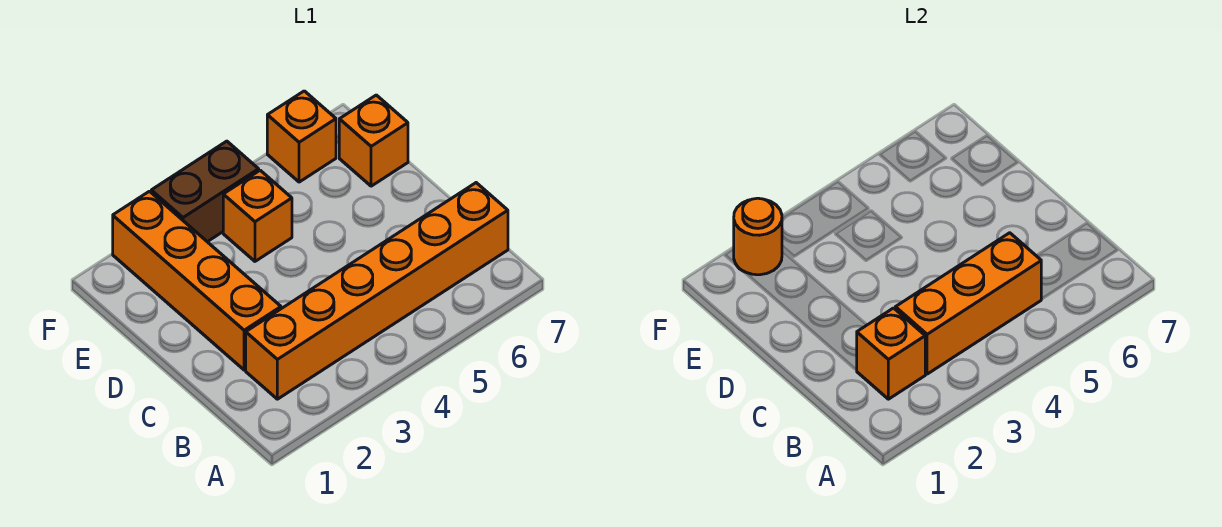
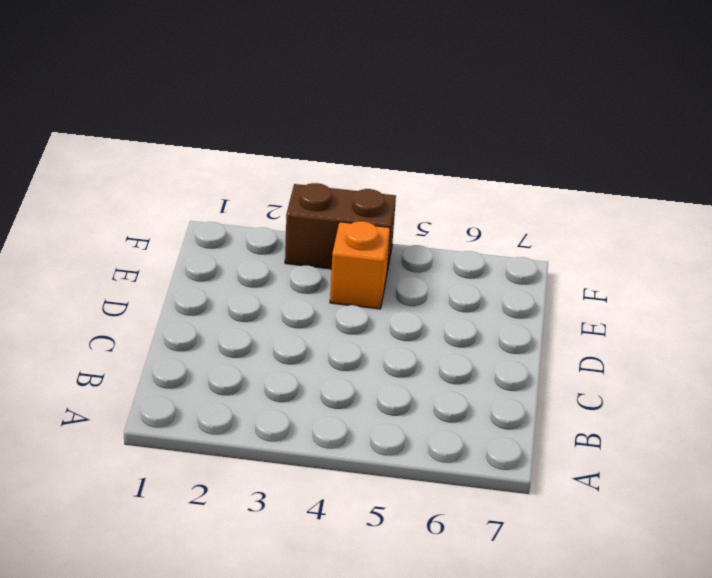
none -> orange 1x6 brick [246,183,508,399]
none -> orange 1x4 brick [113,191,281,370]

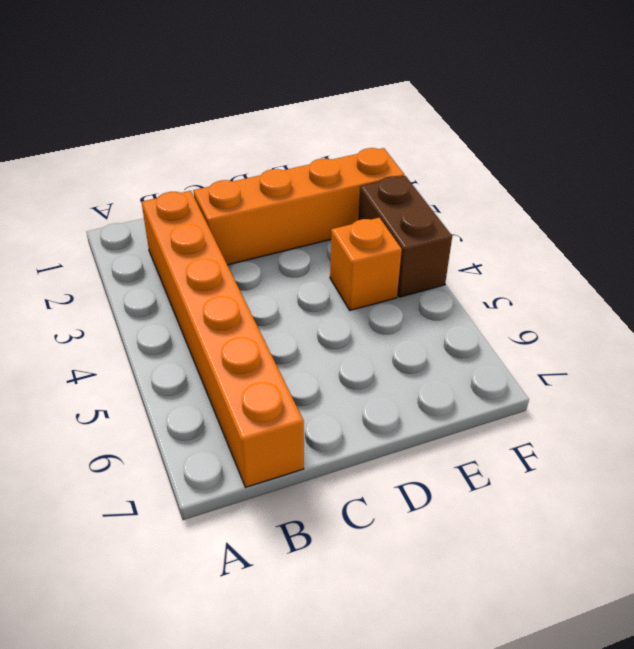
none -> orange 1x1 brick [339,95,408,186]
none -> orange 1x1 brick [267,91,336,182]

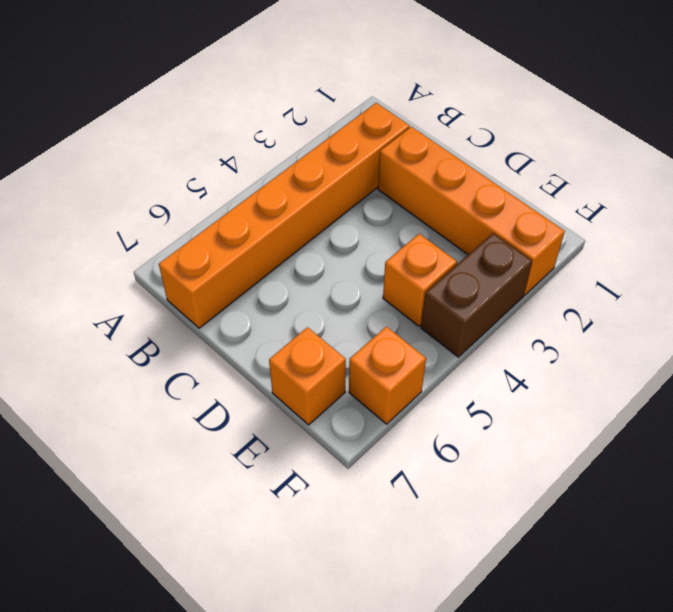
none -> orange 1x1 brick [856,308,925,399]
none -> orange 1x3 brick [895,233,1041,374]

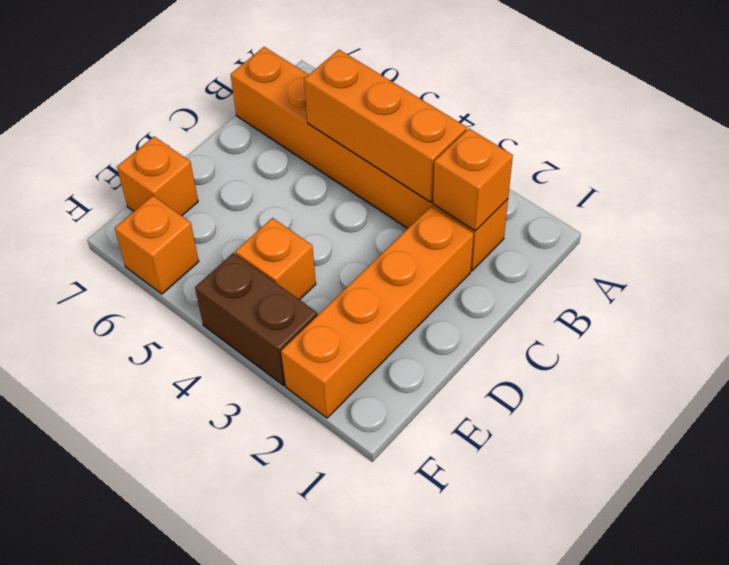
none -> orange 1x1 round brick [734,198,782,275]

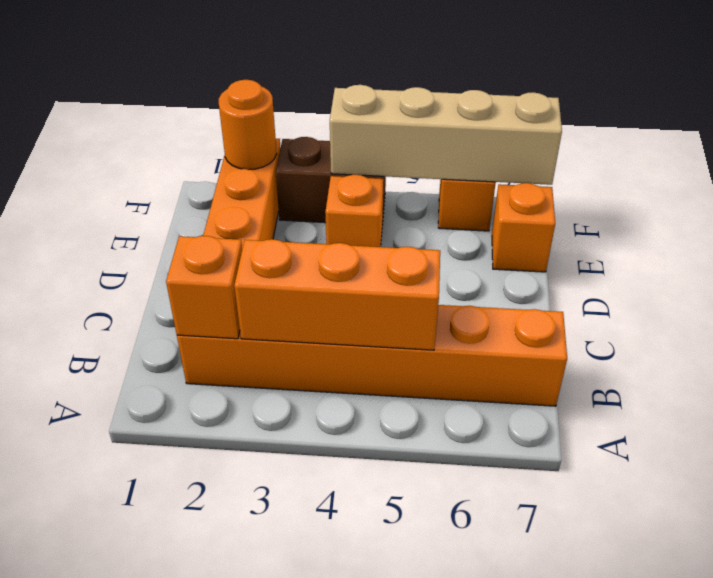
tan 1x4 brick [330,85,562,185] -> none

